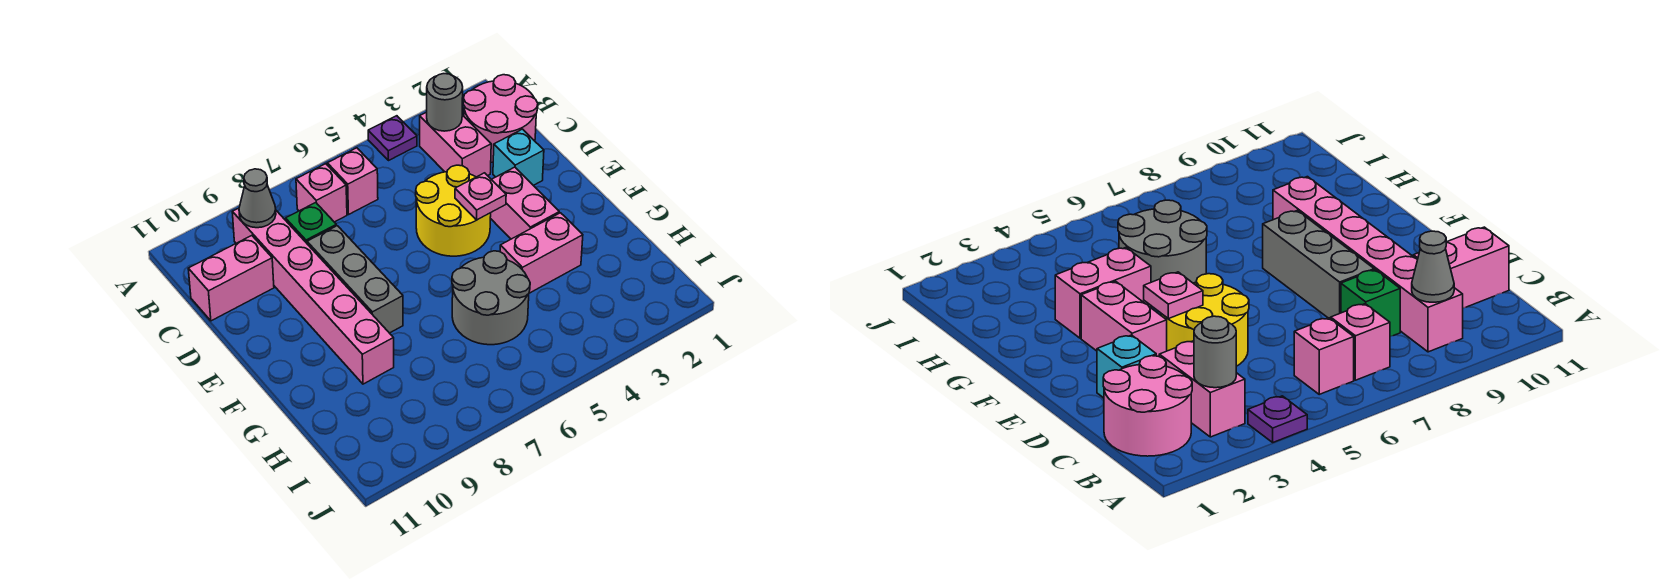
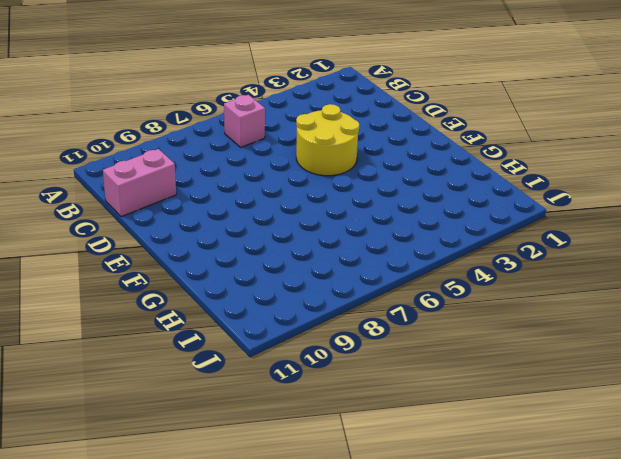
none -> purple 1x1 plate [368,116,417,161]
none -> pink 2x2 round brick [463,75,538,162]
none -> pink 1x2 brick [420,112,491,177]

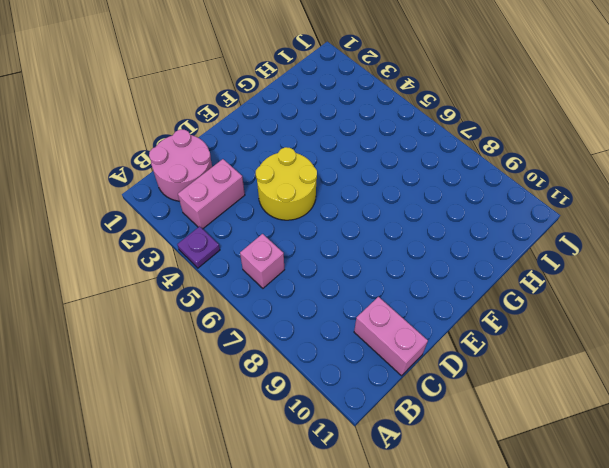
none -> pink 1x1 brick [296,164,347,222]
none -> pink 1x6 brick [232,208,394,384]
none -> green 1x1 brick [286,203,336,243]

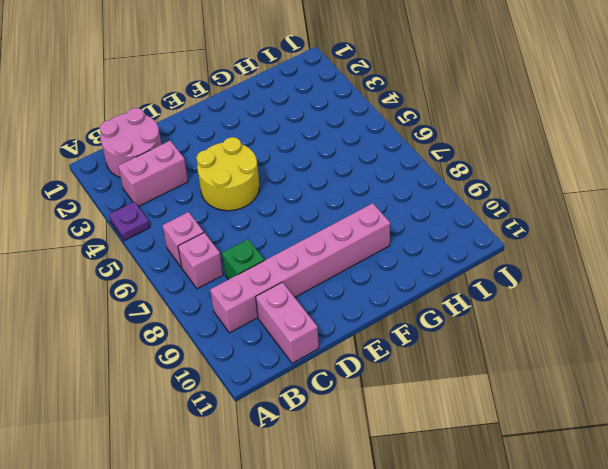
none -> cyan 1x1 brick [493,129,544,185]
none -> grey 1x3 brick [307,226,403,333]
none -> pink 1x2 brick [490,167,559,239]

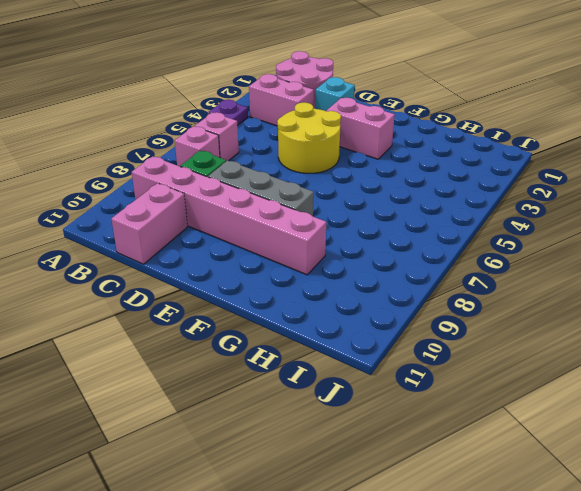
none -> pink 1x2 brick [500,213,583,293]
none -> grey 2x2 round brick [452,251,530,345]
none -> grey 1x1 round brick [427,74,463,131]

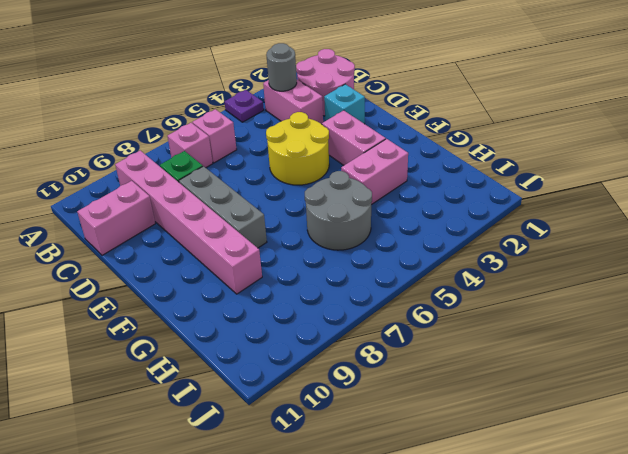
none -> grey 1x1 cone [239,169,276,228]
none -> pink 1x1 plate [455,173,506,220]

